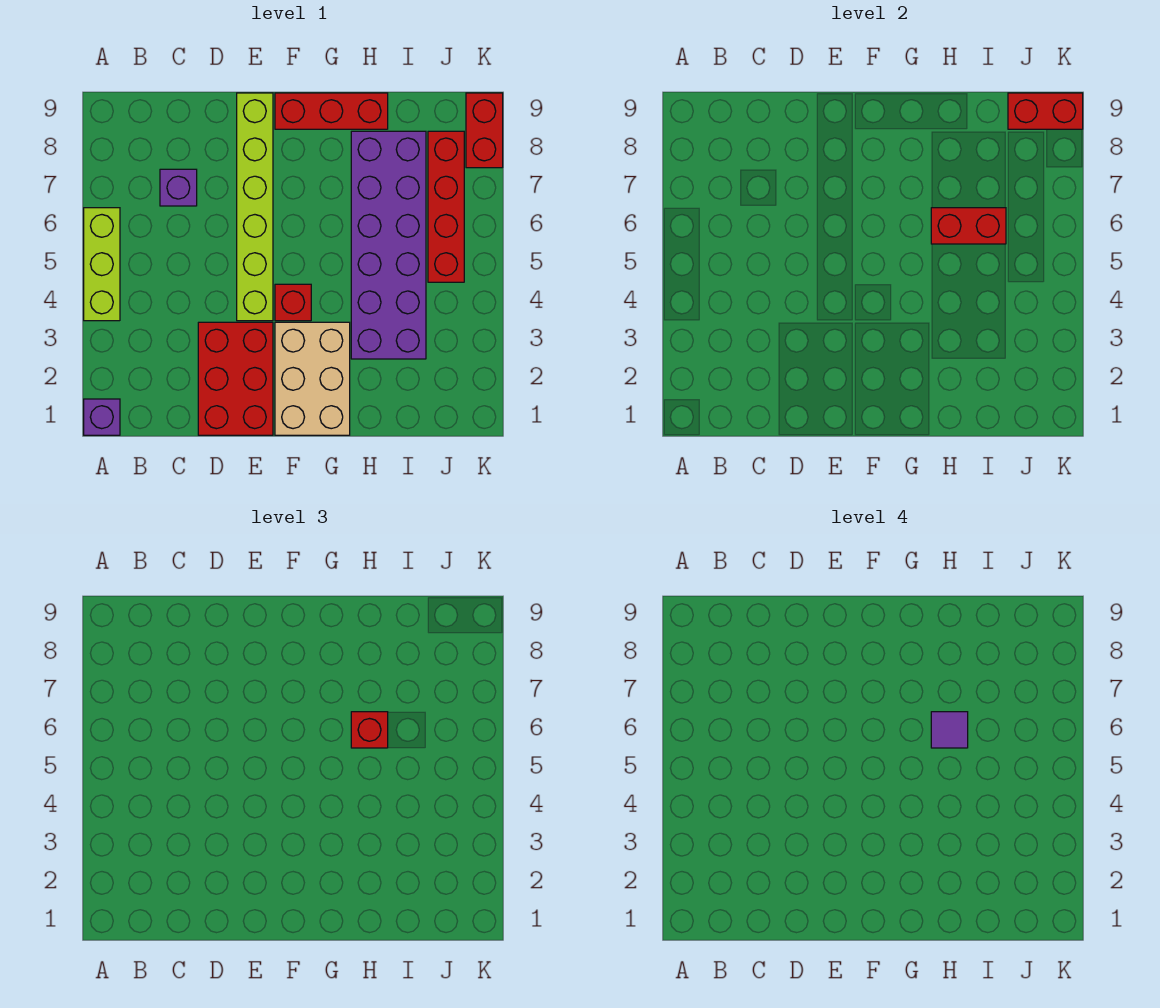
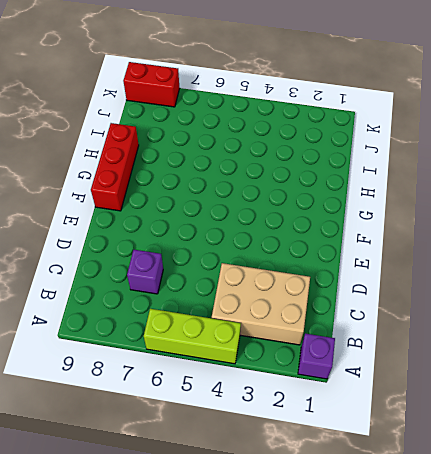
tan 2x3 brick [212,263,310,345] -> tan 2x3 brick moved to [275,322,350,435]
none -> red 2x3 brick [198,322,273,435]
none -> lime 1x6 brick [237,93,273,321]
none -> red 1x1 brick [275,284,311,321]

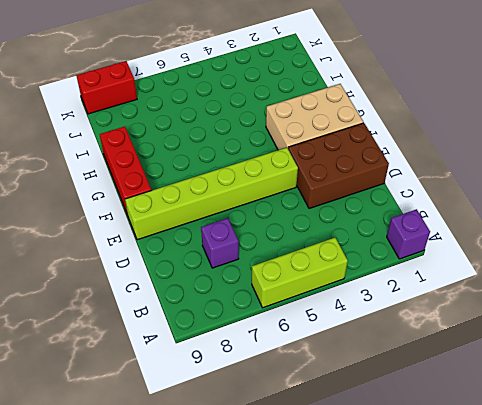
brown 2x3 brick [288,123,389,209] -> red 2x3 brick [198,322,273,435]
none -> red 1x1 brick [275,284,311,321]
none -> purple 2x6 brick [351,131,426,359]
none -> red 1x4 brick [428,131,464,282]

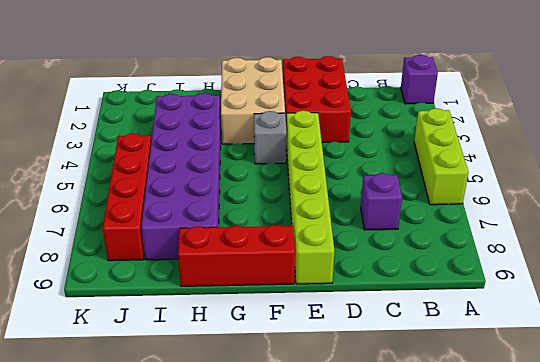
grey 1x1 brick [254,111,287,164] -> red 1x1 brick [275,284,311,321]
none -> red 1x2 brick [466,93,503,168]
none -> red 1x2 brick [931,208,1006,244]
none -> red 1x2 brick [1008,93,1083,129]

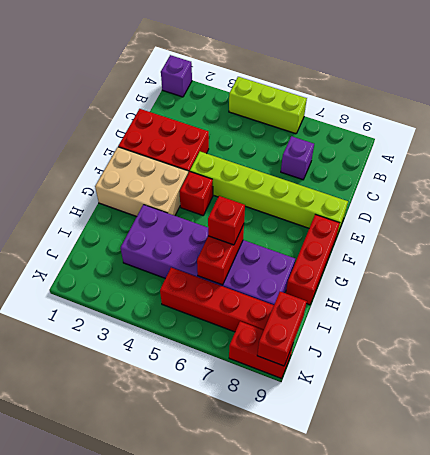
none -> purple 1x1 tile [931,712,968,748]

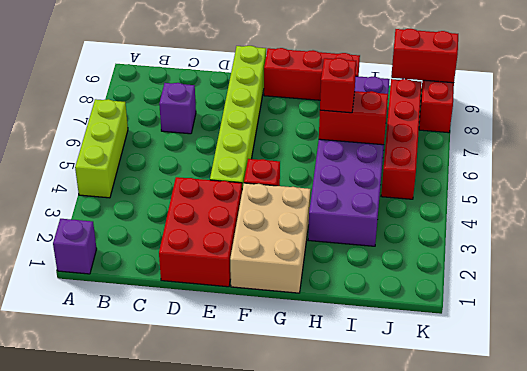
none -> purple 1x1 tile [931,712,968,748]

